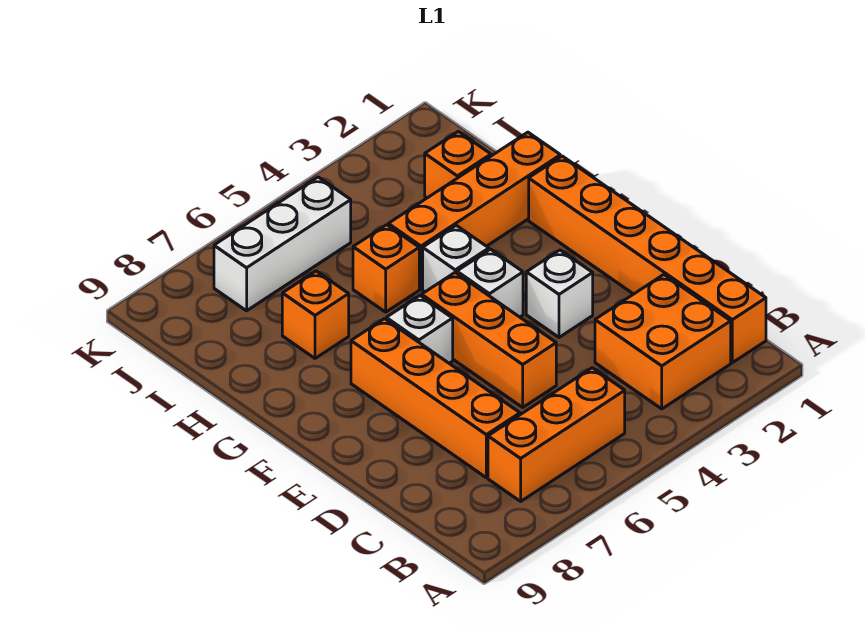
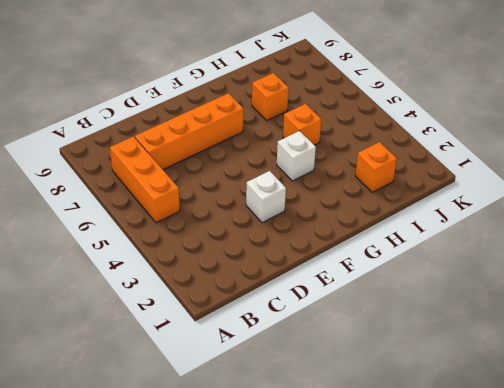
none -> orange 1x6 brick [529,156,766,363]
none -> orange 2x2 brick [595,275,731,409]
none -> orange 1x3 brick [422,272,556,407]

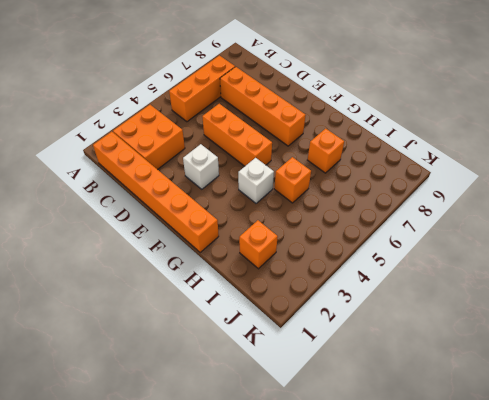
none -> white 1x1 brick [457,249,523,317]
none -> white 1x1 brick [386,296,453,363]
none -> orange 1x4 brick [388,132,560,289]

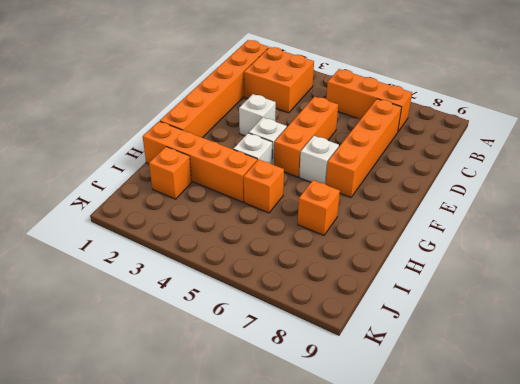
none -> white 1x3 brick [214,177,351,311]

